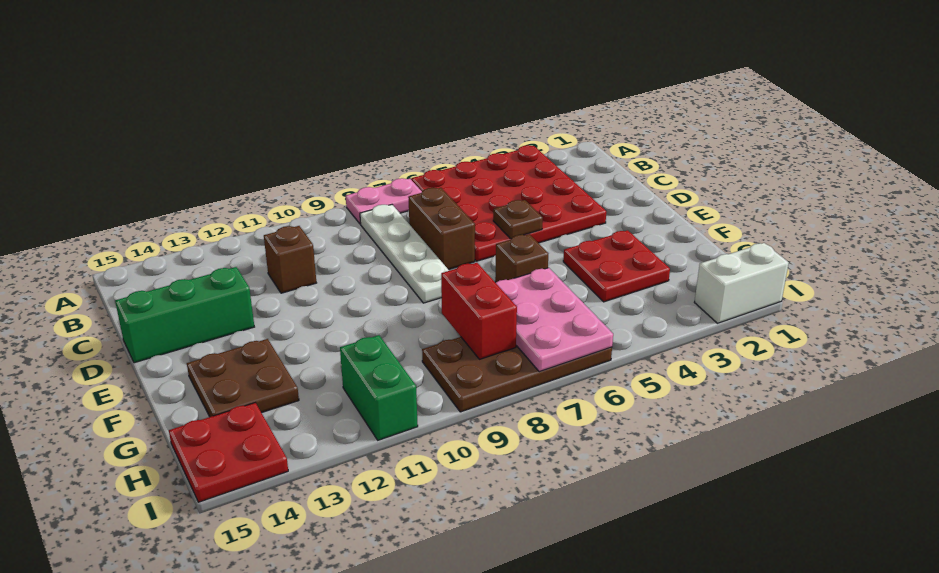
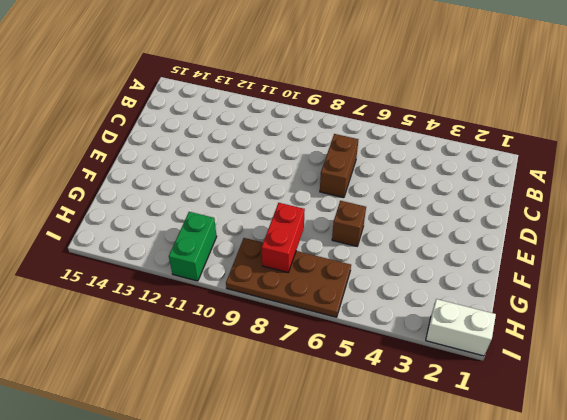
none -> red 4x4 plate [412,145,606,261]
none -> pink 1x2 plate [346,178,422,224]
none -> white 1x4 plate [360,205,449,303]

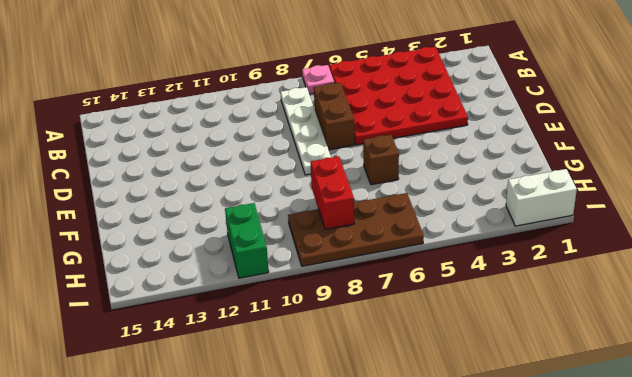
pink 1x1 plate [302,65,334,94] -> pink 1x2 plate [346,178,422,224]
none -> brown 1x1 brick [264,226,316,293]
none -> green 1x3 brick [115,267,254,363]
none -> red 2x2 plate [563,230,670,302]

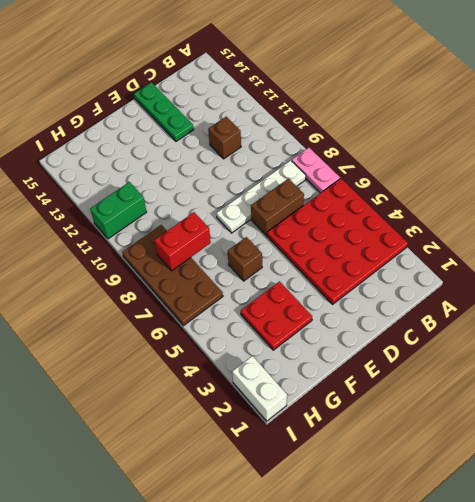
green 1x3 plate [134,82,194,141] -> green 1x3 brick [115,267,254,363]
none -> brown 2x2 plate [187,339,299,417]
none -> red 2x2 plate [169,403,288,502]
none -> brown 1x1 plate [493,200,543,239]

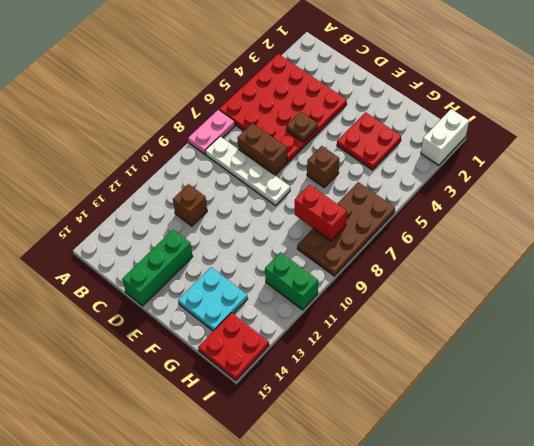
cyan 2x2 plate [178,267,248,331] -> brown 2x2 plate [187,339,299,417]
none -> pink 2x3 plate [496,268,613,372]

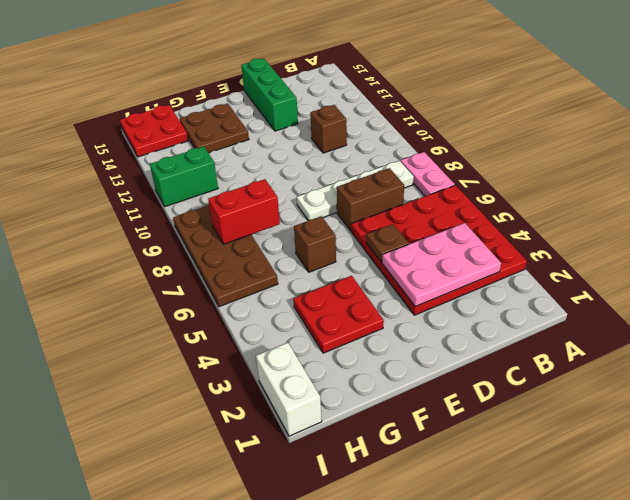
pink 2x3 plate [382,223,501,306] -> pink 2x3 plate moved to [496,268,613,372]

